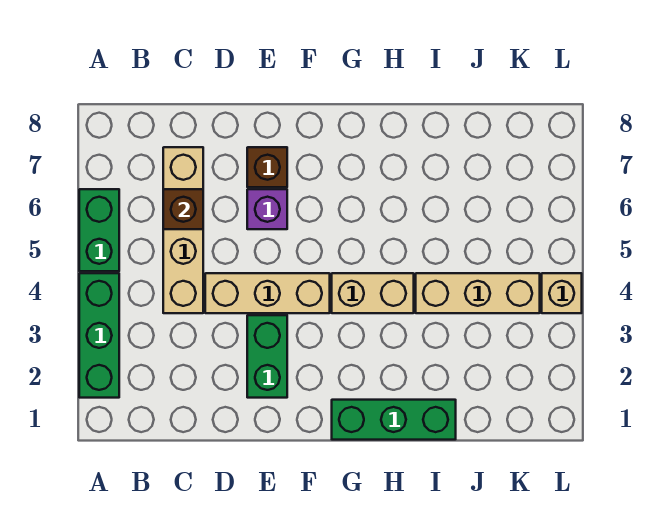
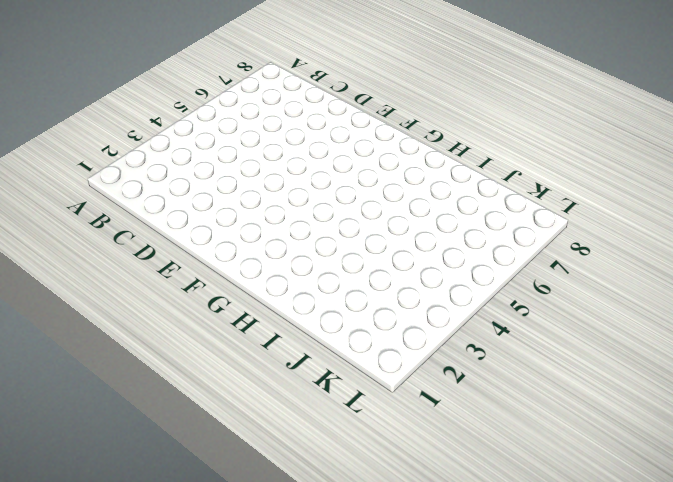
none -> green 1x3 brick [79,273,119,398]
none -> green 1x2 brick [79,189,119,271]
none -> tan 1x4 brick [163,147,203,313]

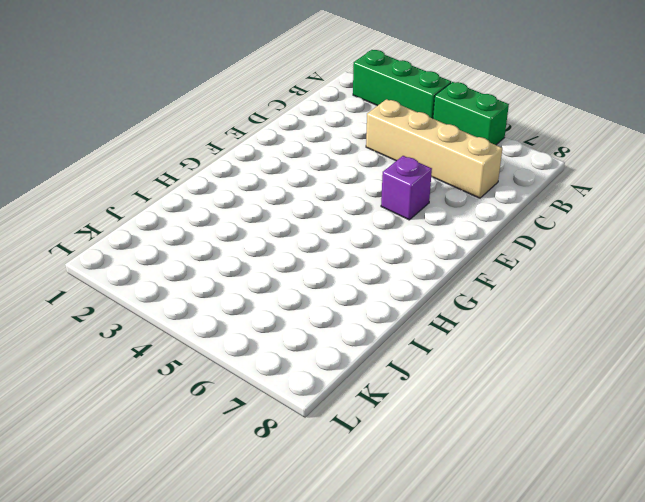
none -> tan 1x3 brick [205,273,330,313]
none -> green 1x2 brick [247,315,287,398]
none -> brown 1x1 brick [247,147,287,187]

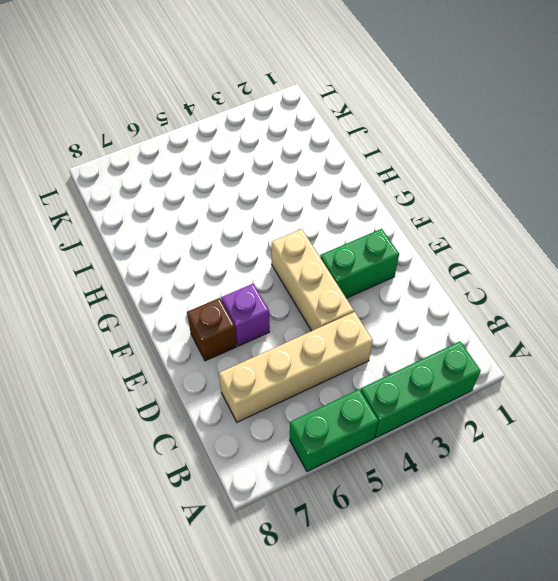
none -> green 1x3 brick [332,400,456,440]
none -> tan 1x2 brick [332,273,414,313]
none -> tan 1x3 brick [416,273,540,313]

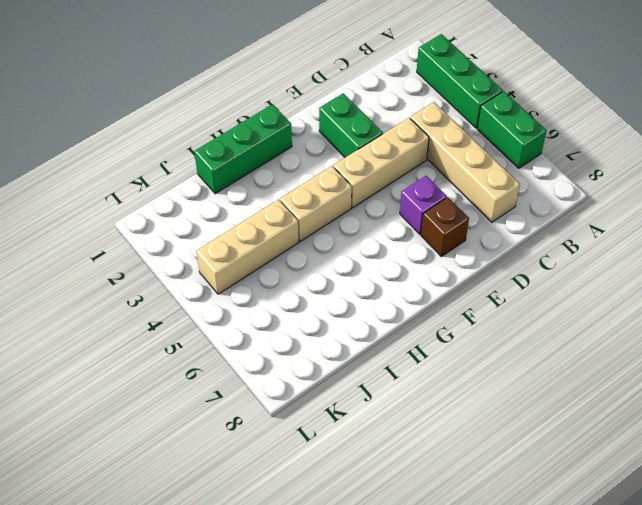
none -> tan 1x1 brick [542,273,582,313]
none -> brown 1x1 brick [163,189,203,229]

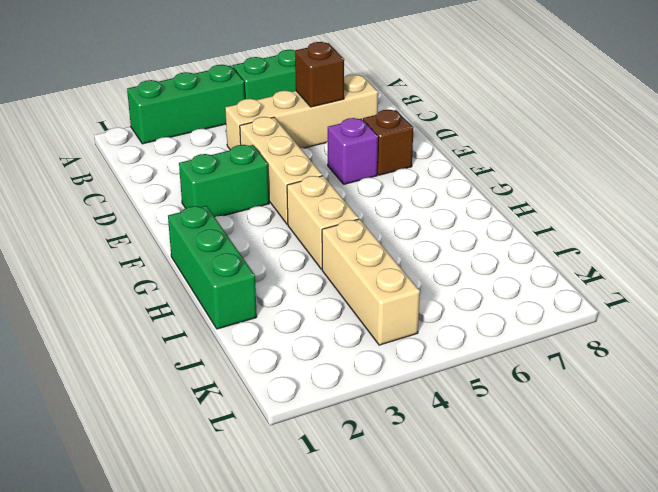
none -> tan 1x1 brick [542,273,582,313]

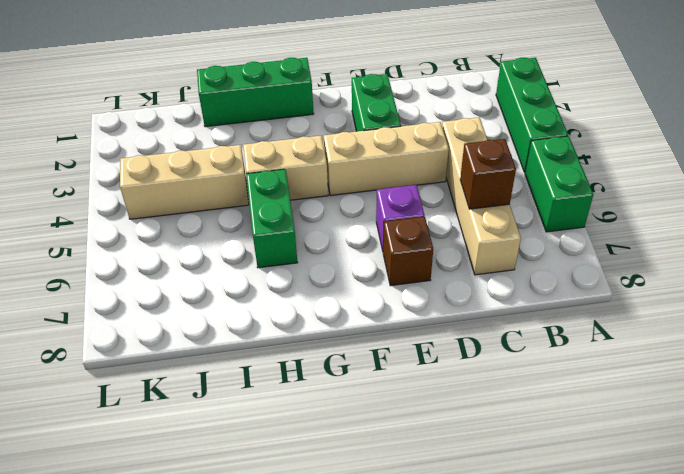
green 1x2 brick [246,169,298,268] -> none
none -> tan 1x1 brick [542,273,582,313]

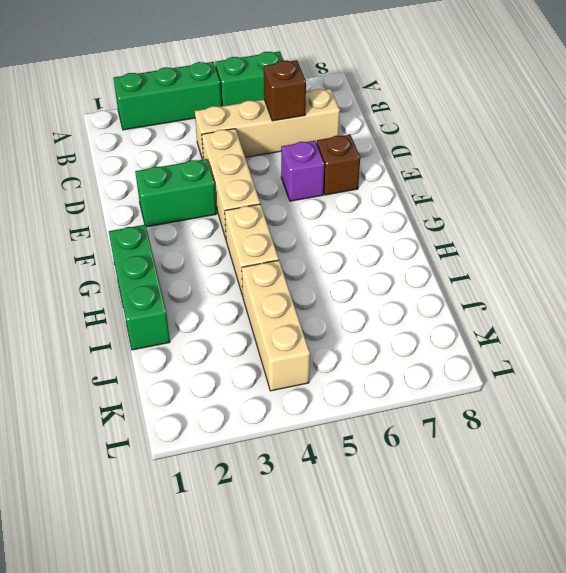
none -> tan 1x1 brick [542,273,582,313]

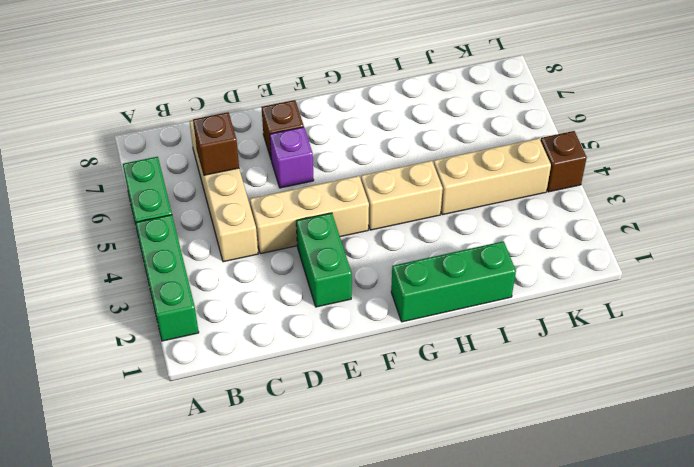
brown 1x1 brick [540,131,587,192] -> tan 1x1 brick [542,273,582,313]

